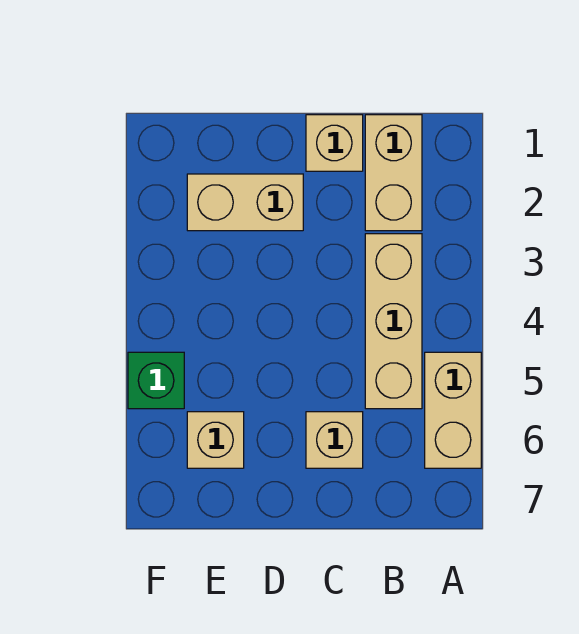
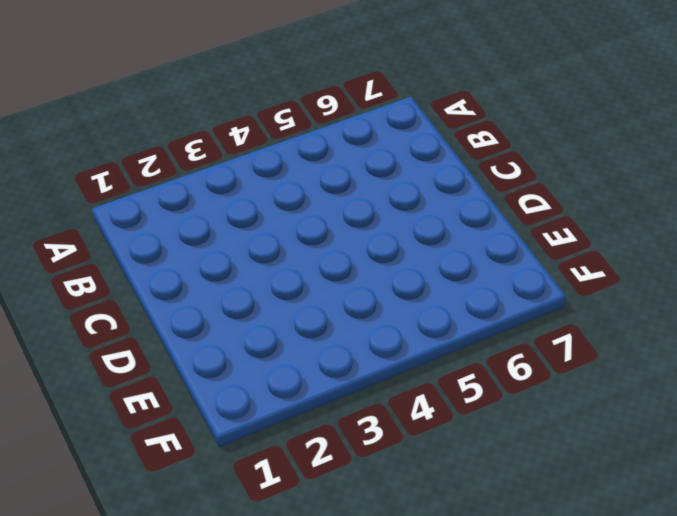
none -> tan 1x2 brick [425,352,481,468]
none -> tan 1x2 brick [365,115,422,231]

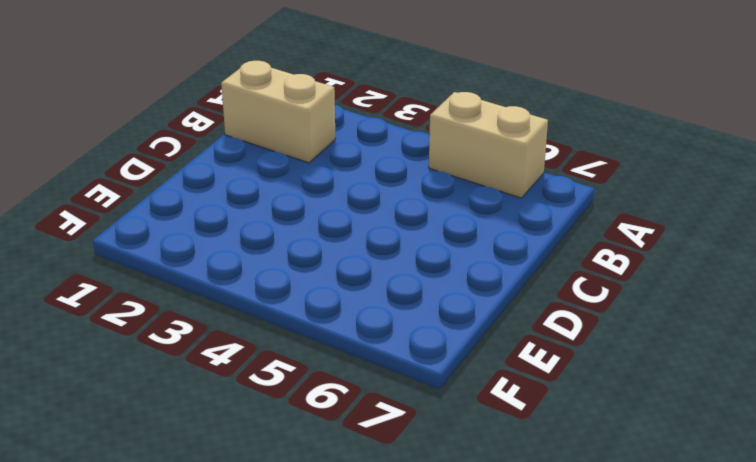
none -> tan 1x3 brick [365,234,422,409]
none -> tan 1x1 brick [306,115,363,171]

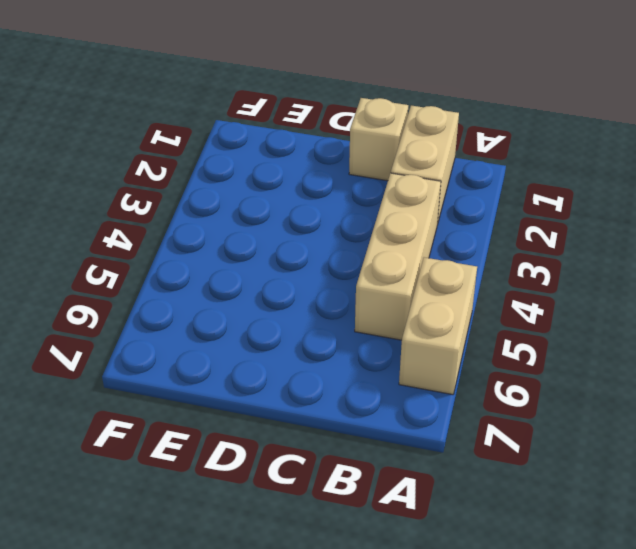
none -> tan 1x1 brick [306,412,363,468]
none -> tan 1x2 brick [187,174,303,231]

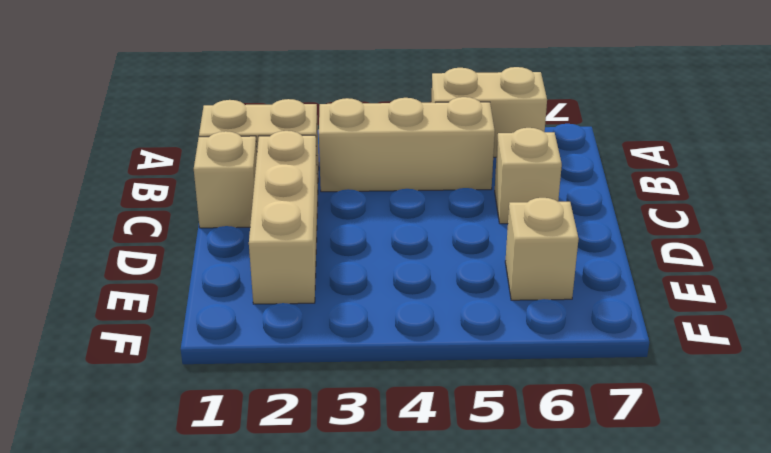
tan 1x3 brick [249,131,318,304] -> tan 1x2 brick [187,174,303,231]
none -> green 1x1 brick [128,352,184,409]

